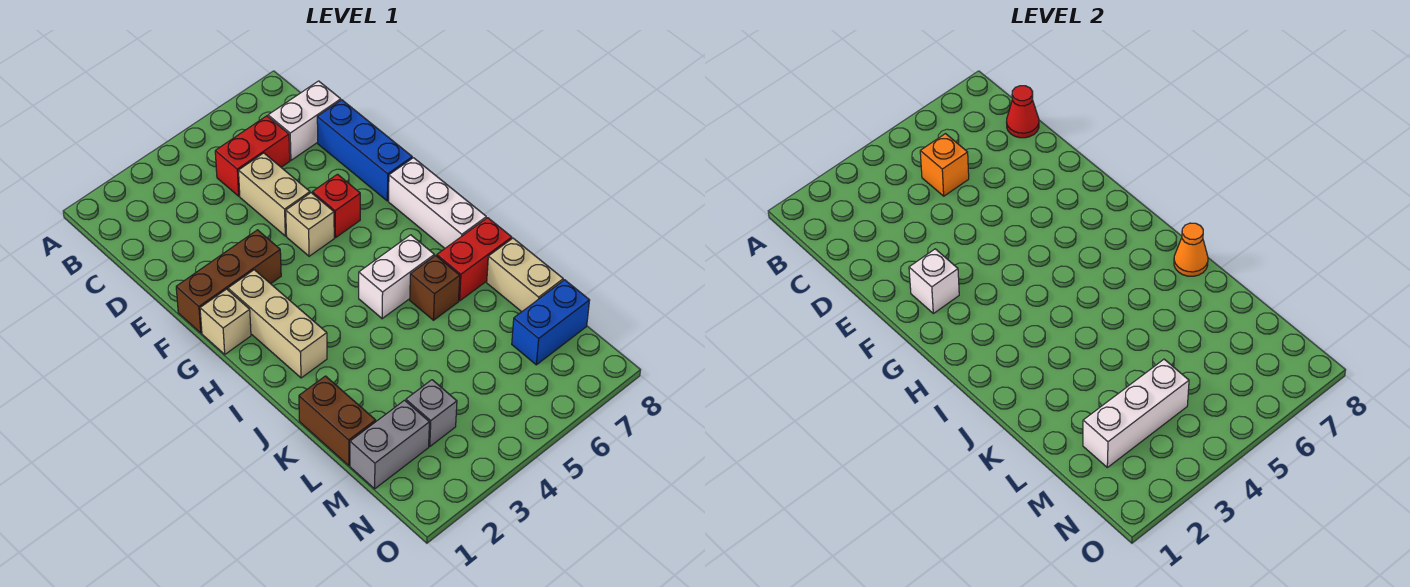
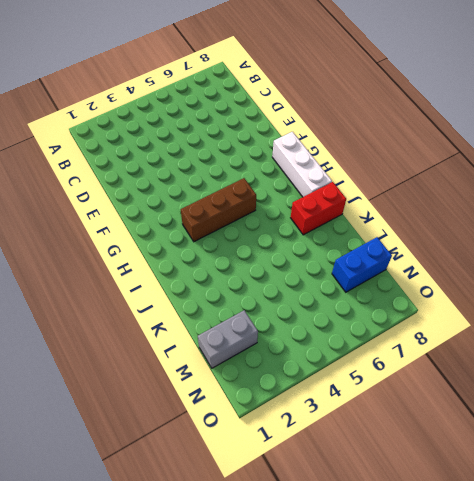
brown 1x3 brick [181,178,256,242] -> brown 1x3 brick moved to [176,230,281,333]
none -> red 1x2 brick [215,116,290,196]
none -> white 1x2 brick [268,81,341,160]
none -> tan 1x2 brick [239,153,310,236]

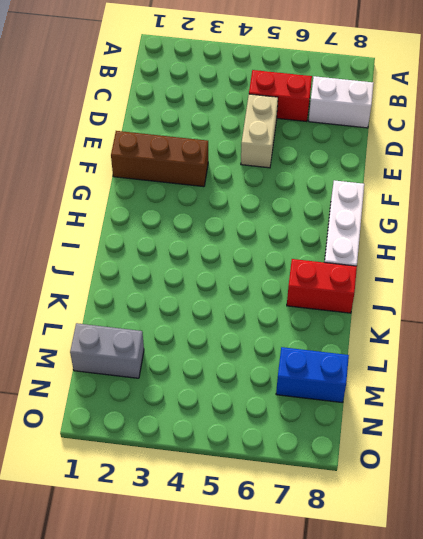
none -> blue 1x3 brick [317,100,412,201]
none -> tan 1x1 brick [286,193,334,256]
none -> red 1x1 brick [312,174,360,238]

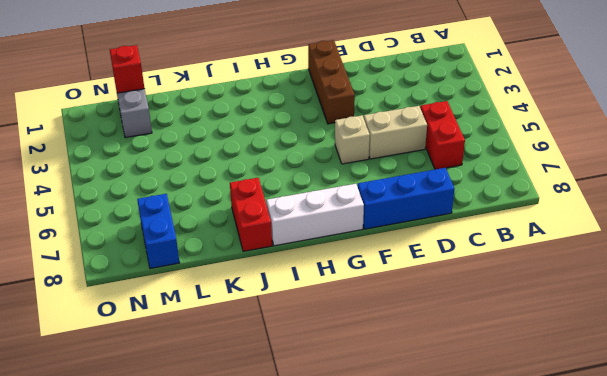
red 1x1 brick [110,45,144,93] -> red 1x1 brick moved to [312,174,360,238]
none -> white 1x2 brick [268,81,341,160]
none -> tan 1x1 brick [200,289,251,354]
none -> tan 1x3 brick [228,270,327,378]

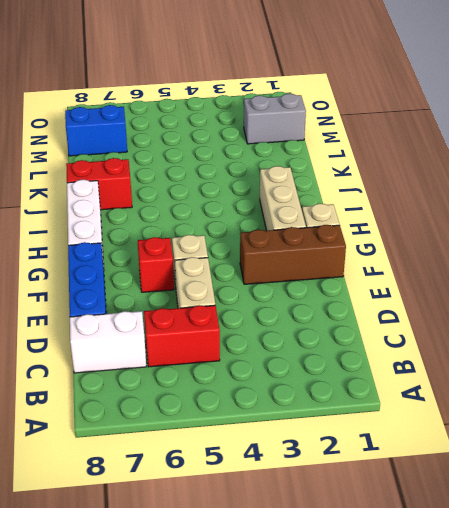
none -> white 1x2 brick [359,235,434,319]
none -> brown 1x1 brick [410,256,460,320]
none -> brown 1x2 brick [299,376,376,466]

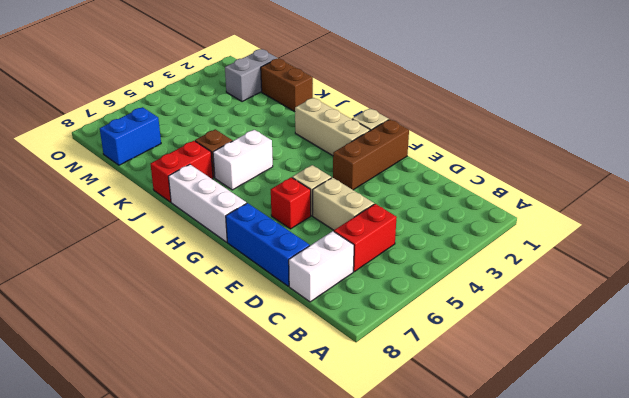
none -> tan 1x2 brick [487,238,563,312]
none -> grey 1x1 brick [406,380,457,447]
none -> orange 1x1 brick [920,134,969,196]

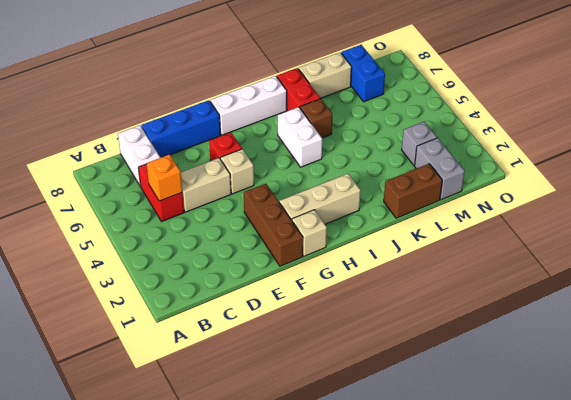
none -> red 1x1 cone [1007,86,1039,138]
none -> white 1x1 brick [909,249,959,313]
none -> orange 1x1 cone [1174,223,1208,276]

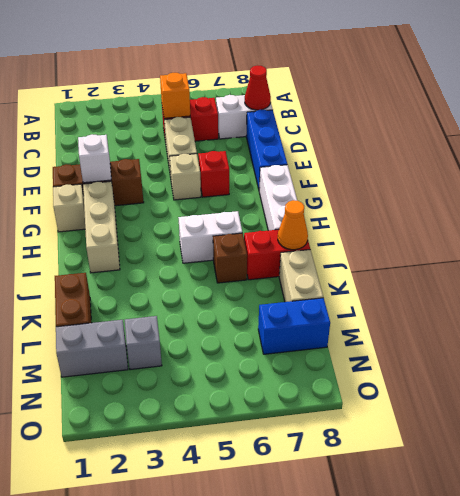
none -> white 1x3 brick [1083,359,1189,467]

